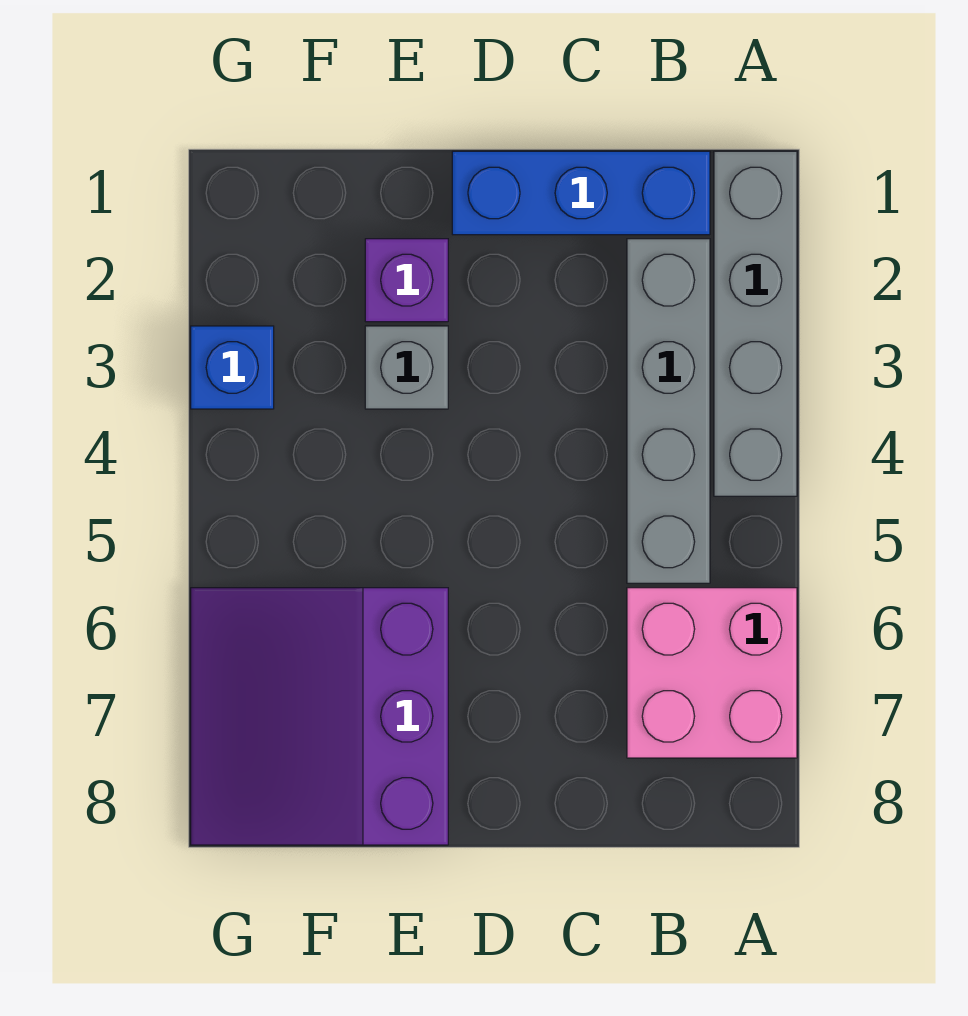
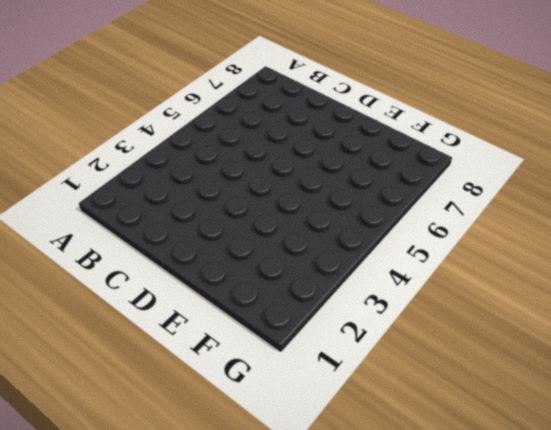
none -> grey 1x4 brick [714,151,797,496]
none -> pink 2x2 brick [627,588,797,758]

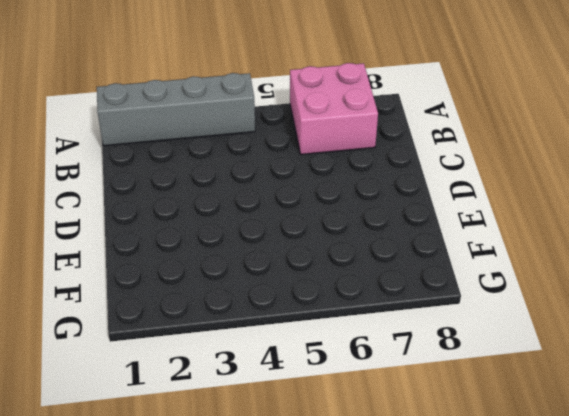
none -> blue 1x3 brick [452,151,710,235]
none -> grey 1x4 brick [627,239,710,583]

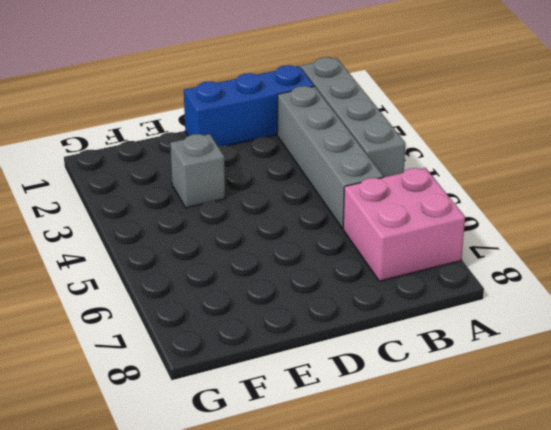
none -> purple 1x1 brick [365,239,448,322]
none -> purple 3x3 slope [191,588,448,845]

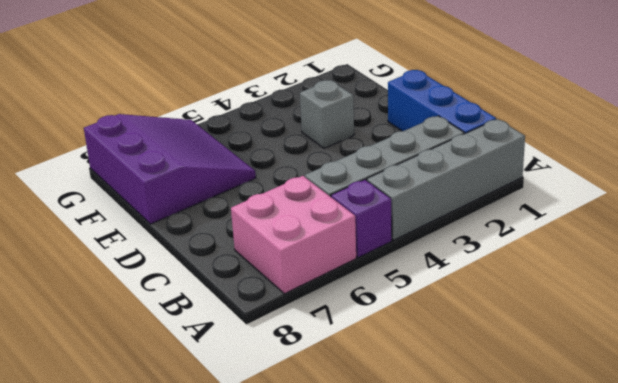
purple 1x1 brick [331,180,392,258] -> purple 1x1 brick moved to [365,239,448,322]
purple 3x3 slope [84,114,256,224] -> purple 3x3 slope turned to [191,588,448,845]
none -> blue 1x1 brick [191,326,274,409]

